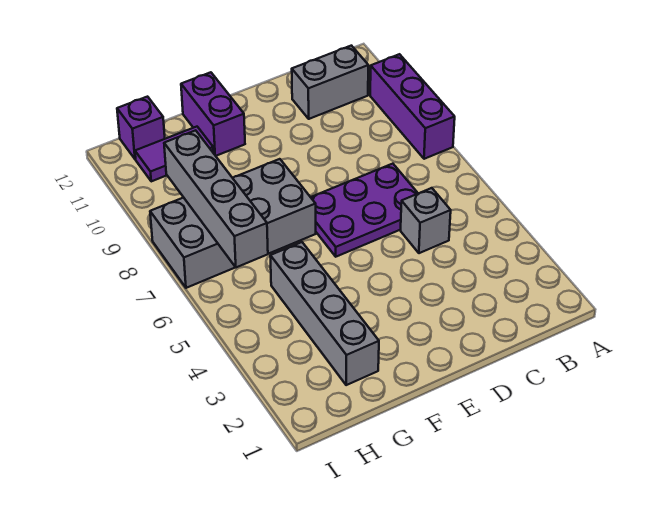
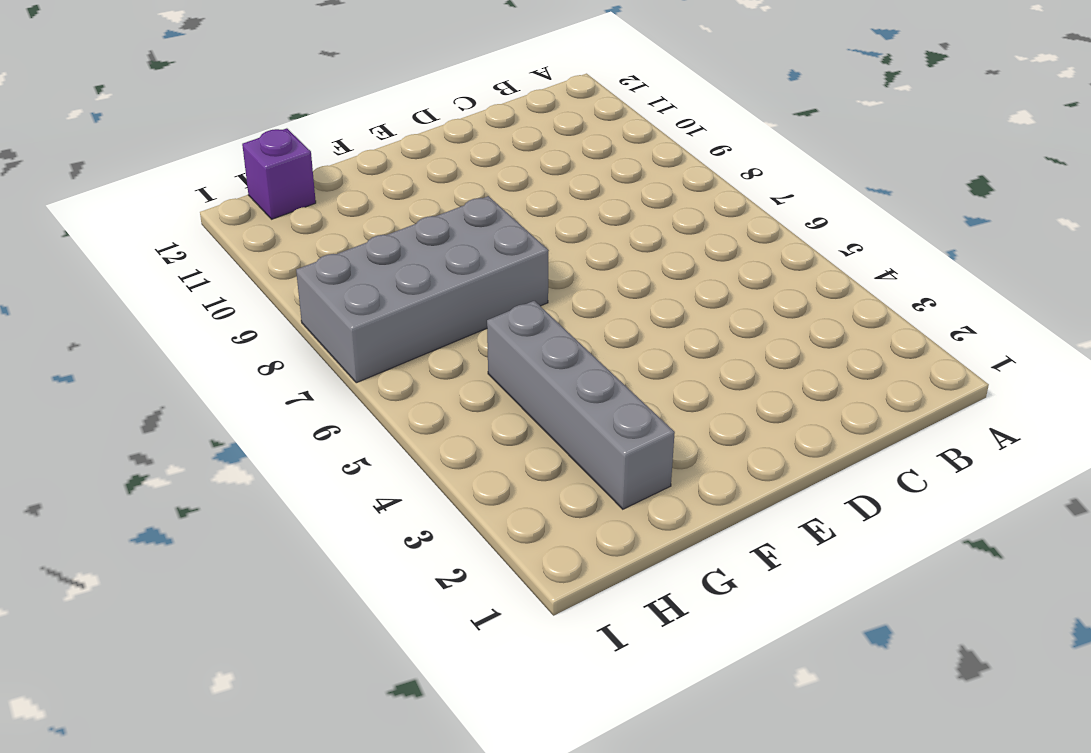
none -> purple 1x3 brick [370,54,455,159]
none -> grey 1x2 brick [292,46,368,119]

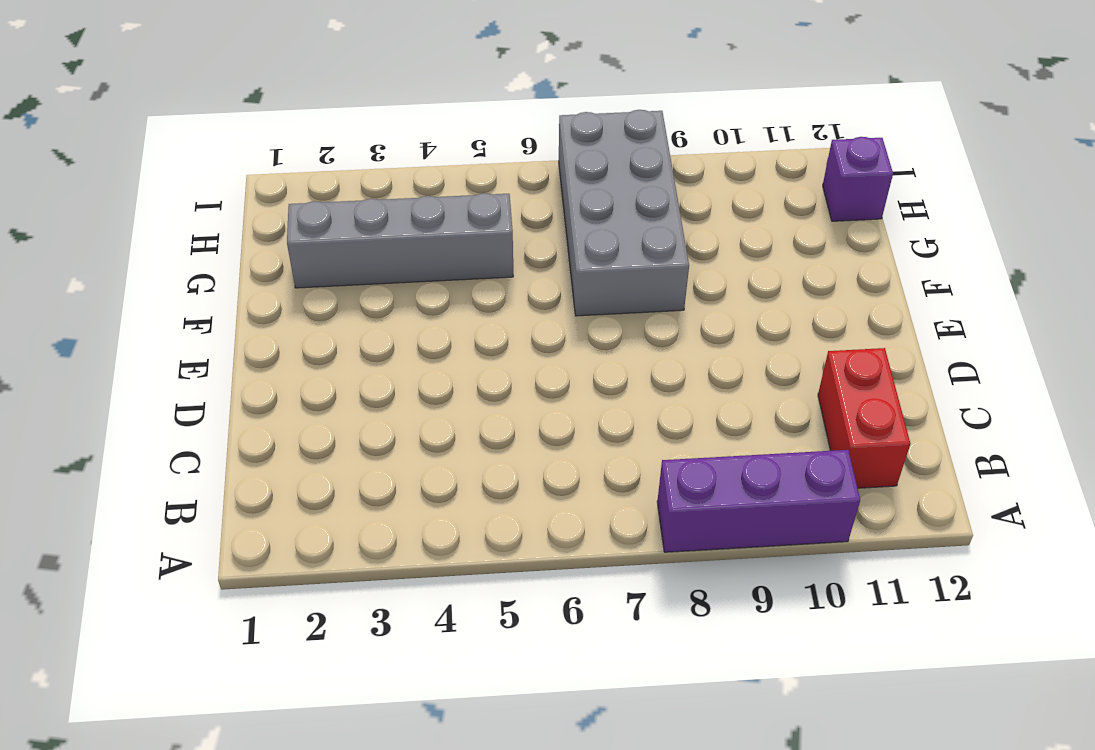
red 1x2 brick [818,348,910,488] -> grey 1x2 brick [292,46,368,119]
none -> grey 1x1 brick [401,188,451,253]
none -> purple 2x3 plate [311,164,418,257]

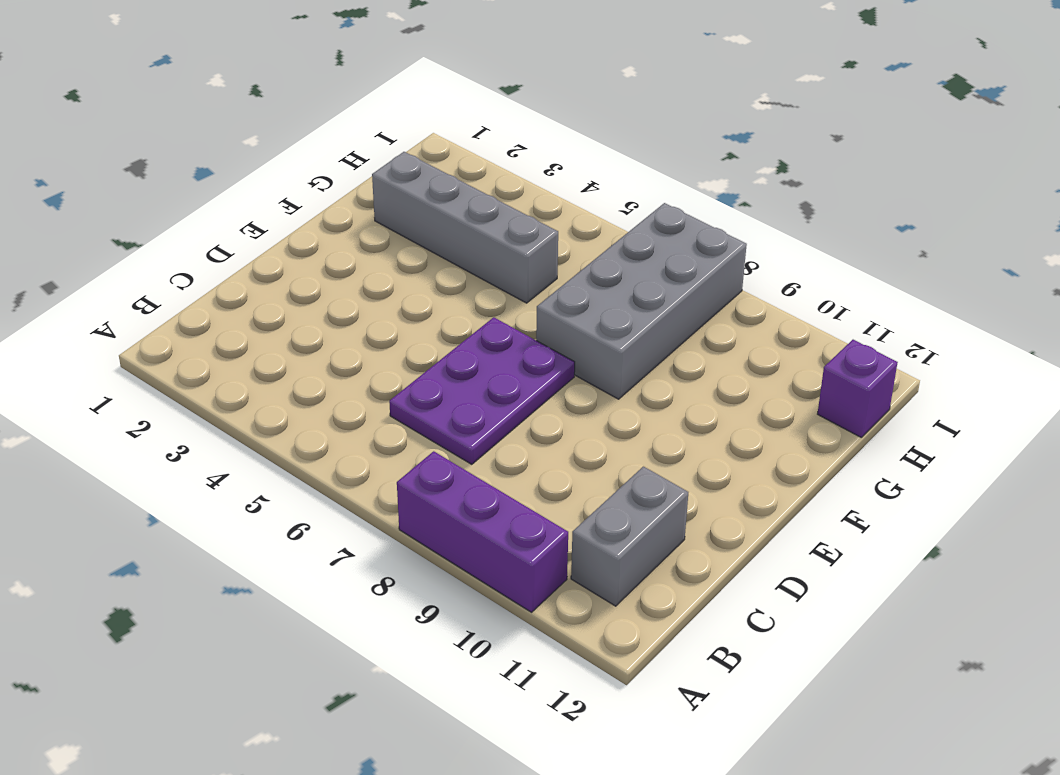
none -> grey 1x1 brick [401,188,451,253]
none -> purple 1x2 brick [181,72,245,156]

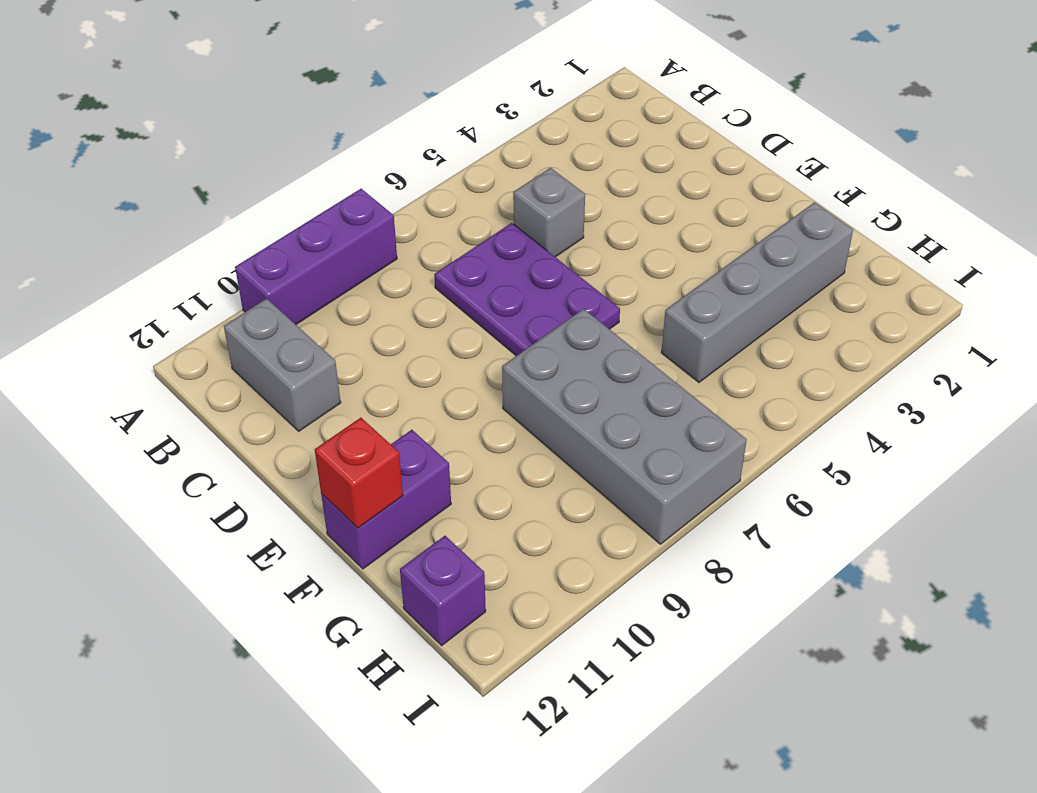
red 1x1 brick [315,418,403,528] -> none
none -> purple 1x2 tile [135,127,213,181]
none -> grey 1x4 brick [164,130,268,267]

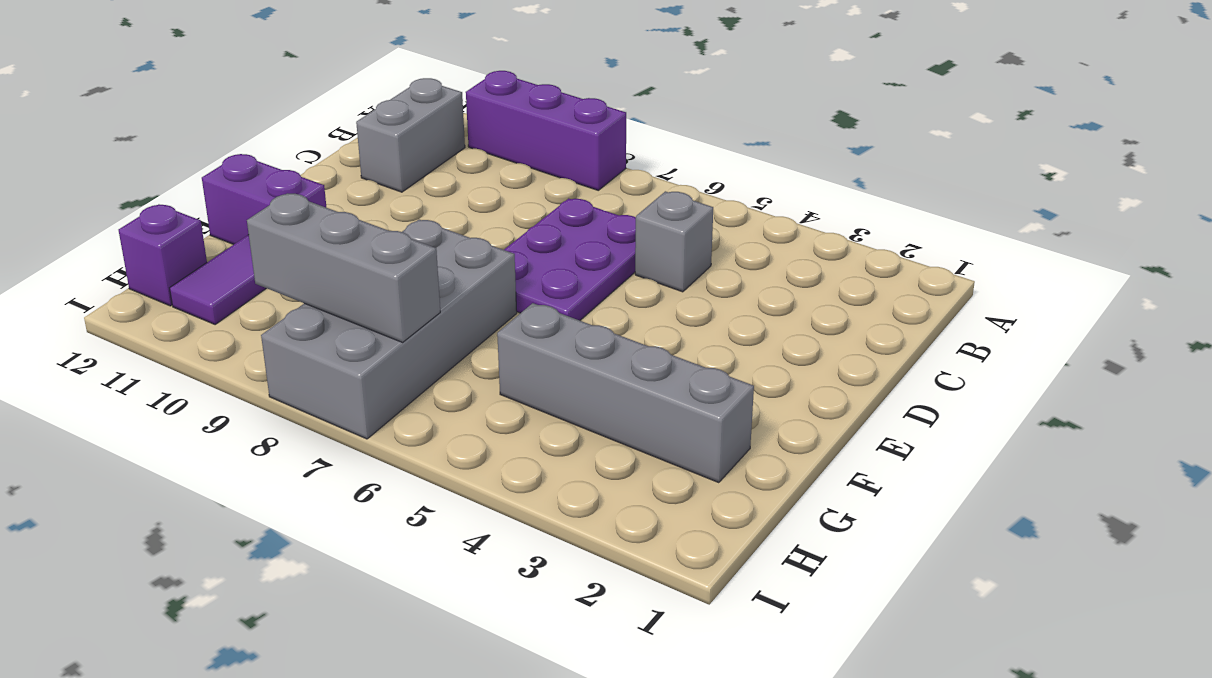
grey 1x3 brick [247,193,440,342] -> grey 1x4 brick [164,130,268,267]

